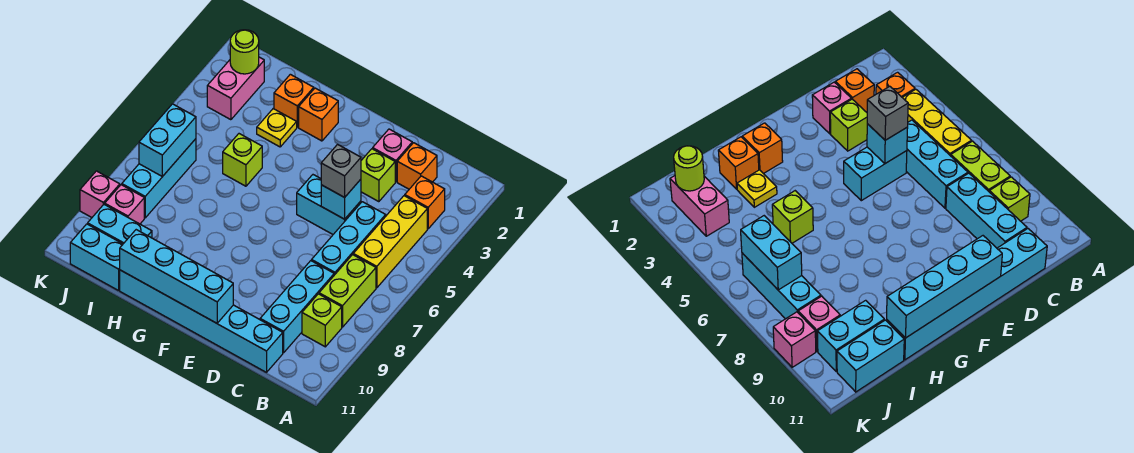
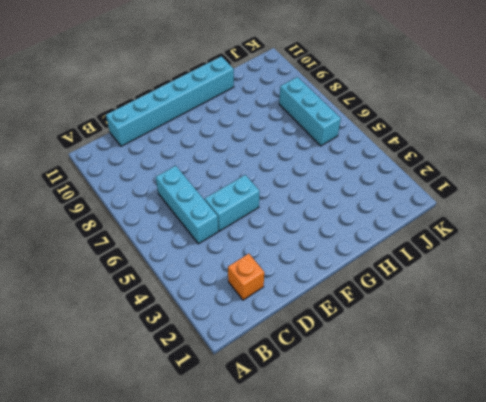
none -> orange 1x1 brick [405,176,445,229]
none -> yellow 1x3 brick [353,196,427,288]
none -> lime 1x2 brick [319,255,376,327]

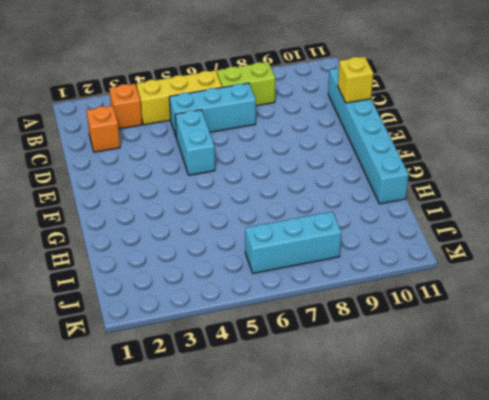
yellow 1x1 brick [338,57,373,103] -> none
none -> lime 1x1 brick [302,294,342,347]
none -> cyan 1x3 brick [260,261,334,353]
none -> pink 1x1 brick [373,129,412,182]

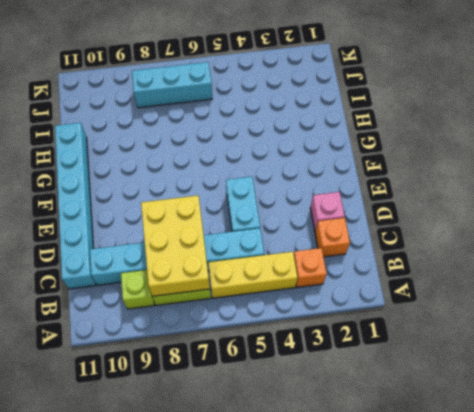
yellow 2x3 brick [141,196,210,296] -> none
none -> lime 1x1 brick [361,149,395,202]
none -> orange 1x1 brick [299,88,338,141]
none -> orange 1x1 brick [274,74,314,127]

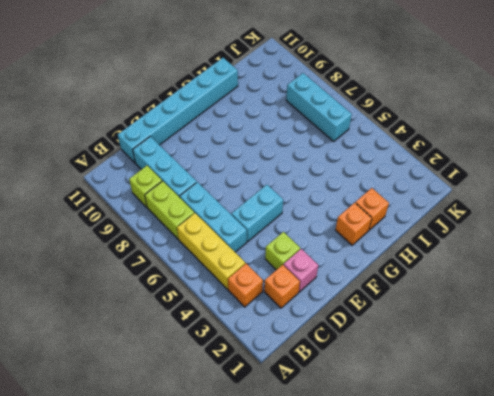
none -> yellow 1x1 plate [257,109,297,147]
none -> lime 1x1 brick [223,134,262,186]
none -> cyan 1x2 brick [88,204,152,244]

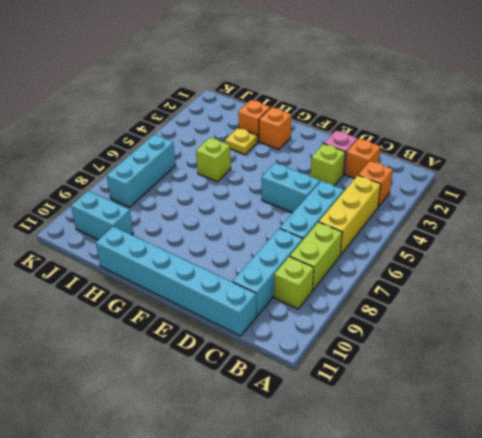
none -> cyan 1x2 brick [70,224,123,291]
none -> pink 1x2 brick [207,57,264,120]
none -> pink 1x1 brick [105,185,144,224]

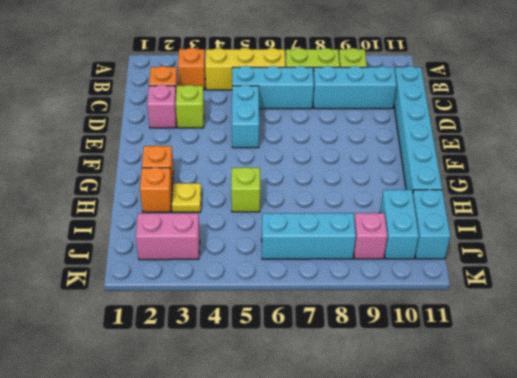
none -> pink 1x1 brick [80,171,120,217]
none -> cyan 1x1 brick [321,179,361,219]
none -> cyan 1x4 brick [120,230,233,323]

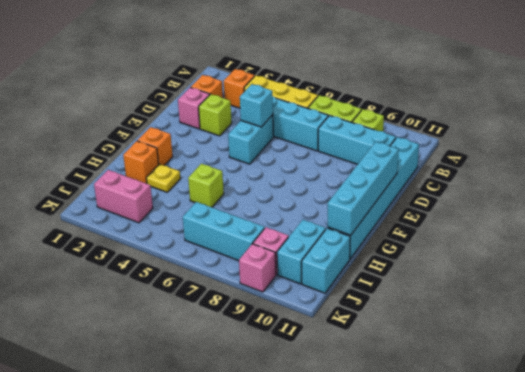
none -> lime 1x1 round brick [230,30,259,74]
none -> cyan 1x2 brick [139,104,196,177]
none -> grey 1x1 brick [321,144,361,197]

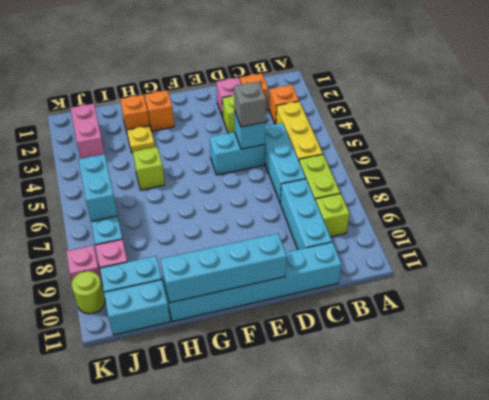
lime 1x1 round brick [72,271,105,314] -> lime 1x1 round brick moved to [230,30,259,74]

